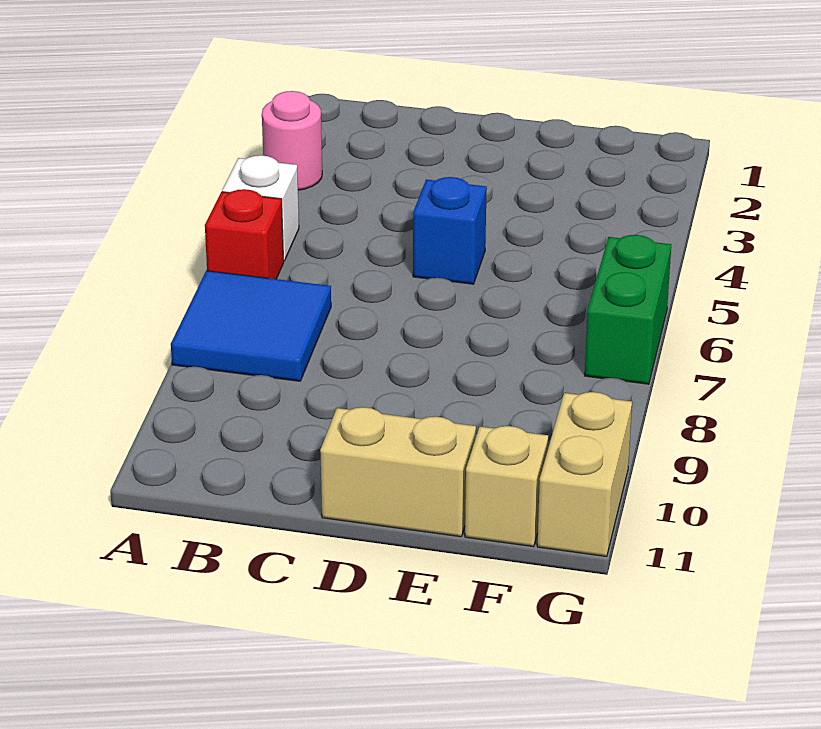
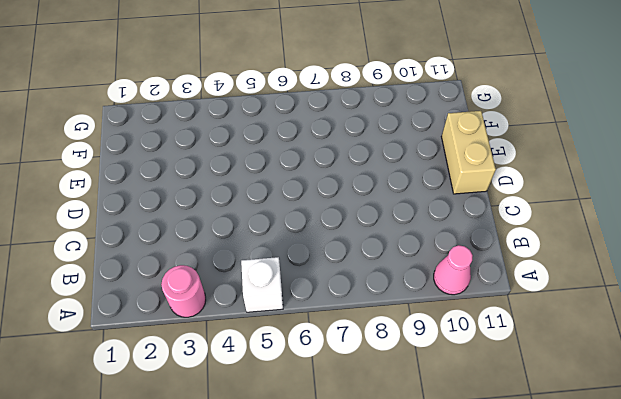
pink 1x1 cone [434,245,473,295] -> none
none -> red 1x1 brick [205,189,284,279]
none -> blue 2x2 tile [171,271,331,381]

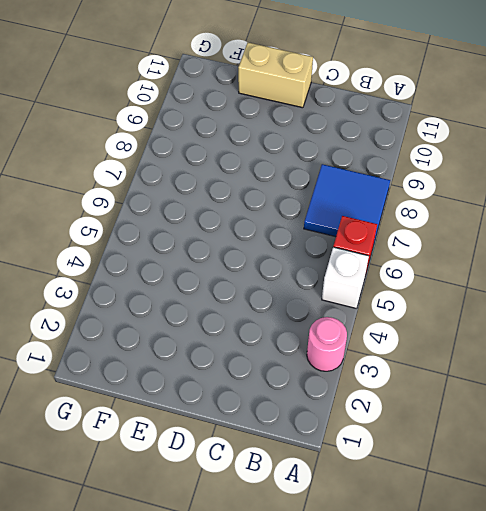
none -> blue 1x1 brick [413,177,487,284]
none -> tan 1x1 brick [465,426,548,547]

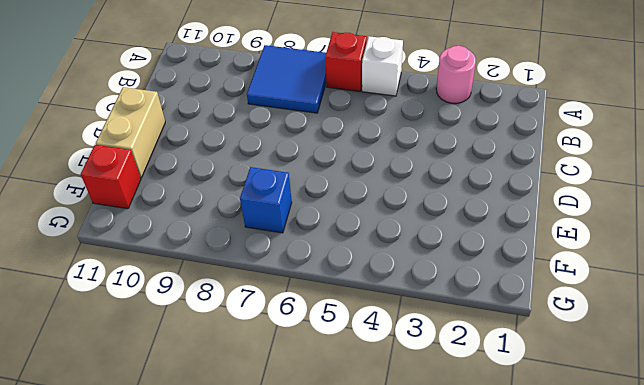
blue 1x1 brick [240,167,292,233] -> blue 1x1 brick moved to [413,177,487,284]
red 1x1 brick [81,145,141,209] -> tan 1x1 brick [465,426,548,547]
none -> green 1x2 brick [585,235,671,384]
none -> tan 1x2 brick [537,392,632,557]

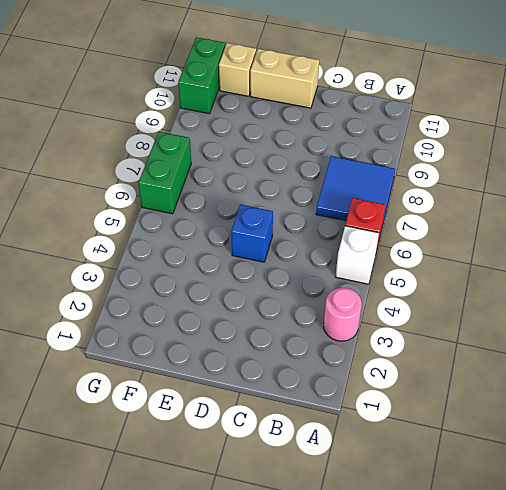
green 1x2 brick [178,37,225,114] -> tan 1x2 brick [537,392,632,557]

